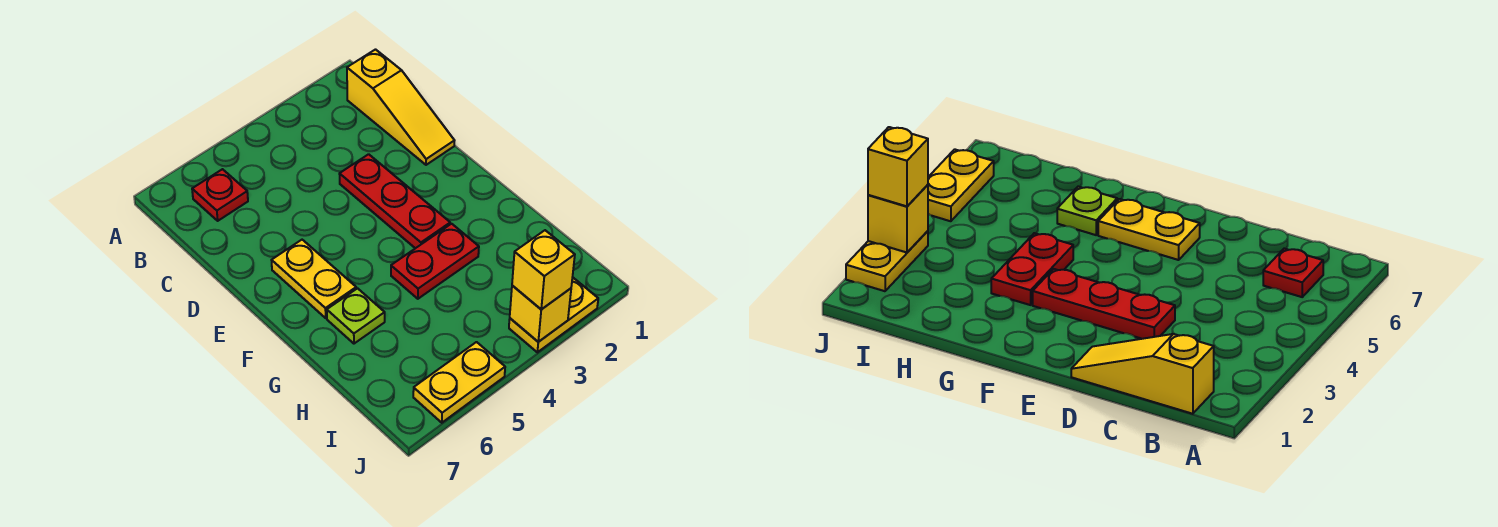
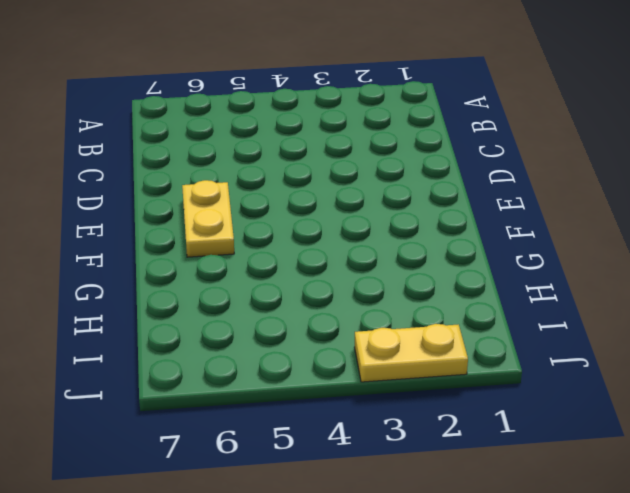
none -> yellow 1x3 slope [347,50,454,165]
none -> red 1x1 plate [192,169,248,221]

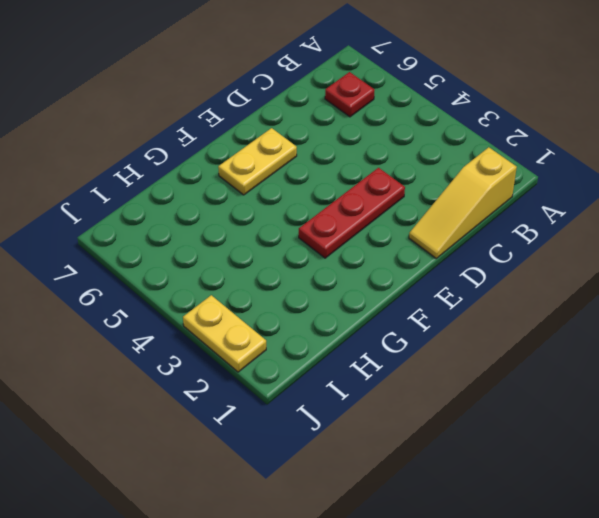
none -> red 1x2 plate [391,224,479,299]
none -> lime 1x1 plate [327,288,385,344]

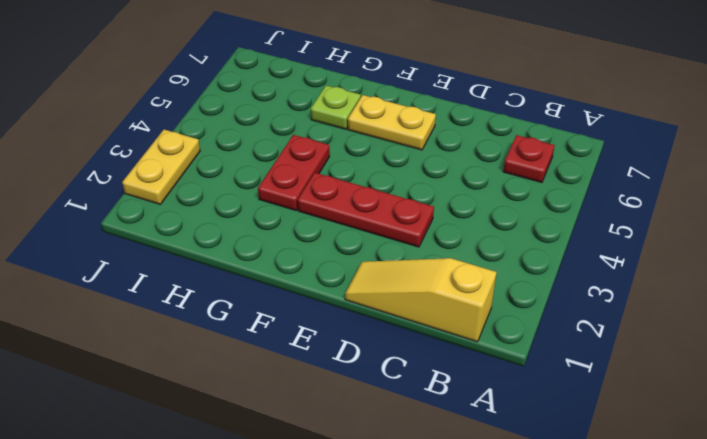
none -> yellow 1x2 plate [413,342,505,423]
none -> yellow 1x1 brick [510,286,571,342]

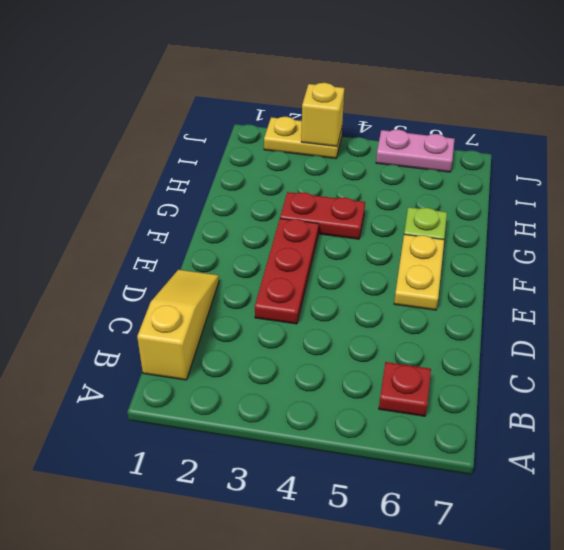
pink 1x2 plate [376,130,455,172] -> yellow 1x2 plate [413,342,505,423]
none -> yellow 1x1 brick [512,230,575,309]

